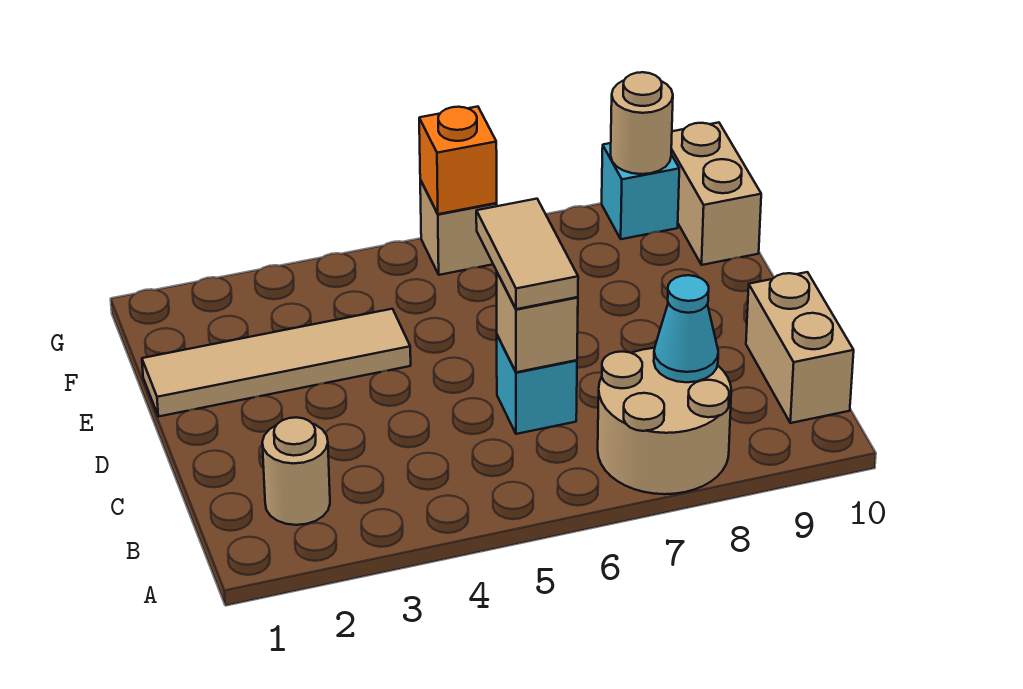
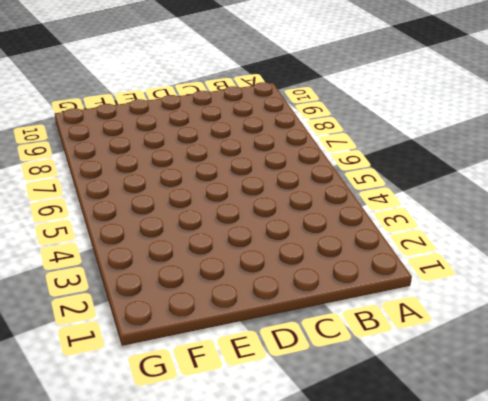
none -> tan 2x2 round brick [598,348,731,494]
none -> tan 1x1 round brick [262,417,330,525]
none -> tan 1x2 brick [746,272,854,423]

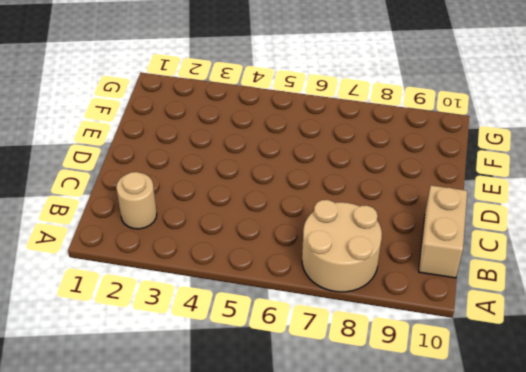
none -> cyan 1x1 brick [497,335,577,434]
none -> tan 1x4 tile [142,309,411,416]
none -> tan 1x2 brick [671,123,761,265]

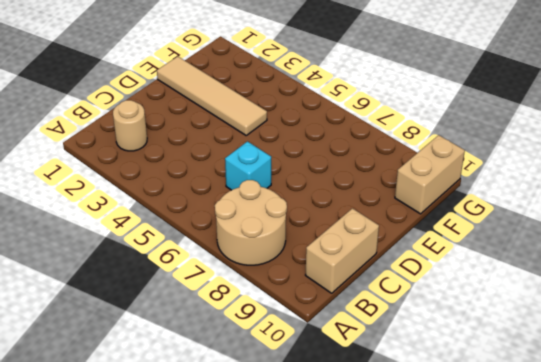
none -> tan 1x1 brick [420,180,497,275]
none -> cyan 1x1 brick [602,143,679,239]
none -> cyan 1x1 cone [654,275,718,382]

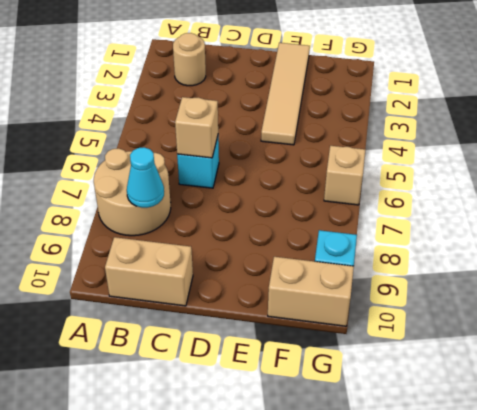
none -> orange 1x1 brick [419,107,497,214]
none -> tan 1x1 round brick [611,72,673,174]
none -> tan 1x2 tile [476,199,578,309]

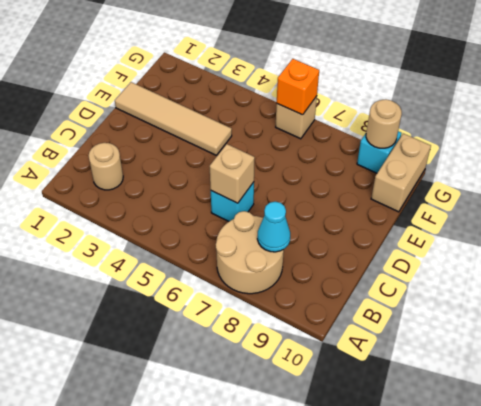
none -> tan 1x2 brick [746,272,854,423]
none -> tan 1x2 tile [476,199,578,309]

